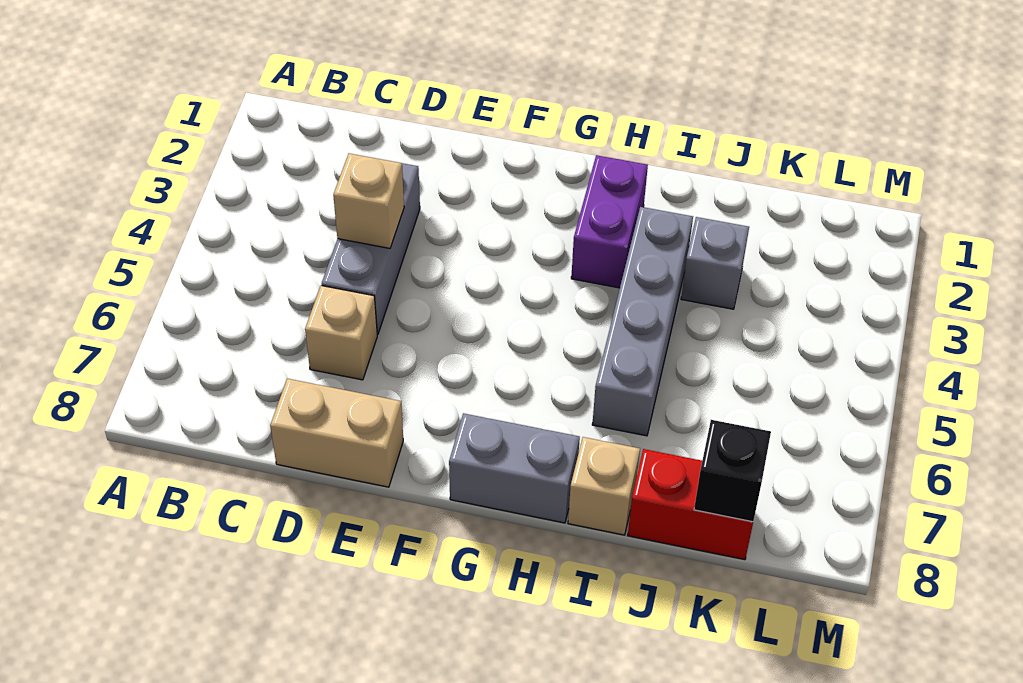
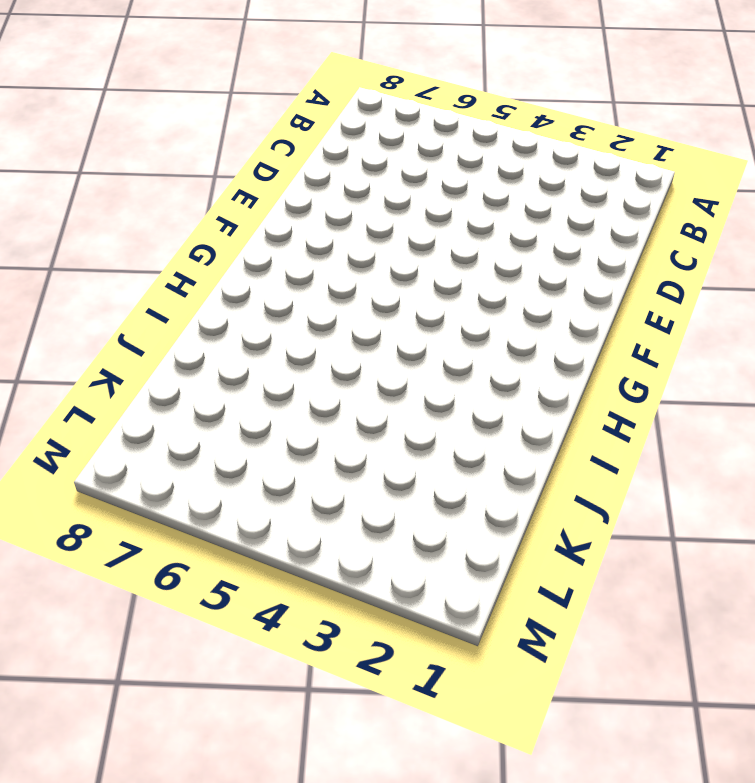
none -> grey 1x3 brick [322,163,420,334]
none -> tan 1x1 brick [305,286,377,380]

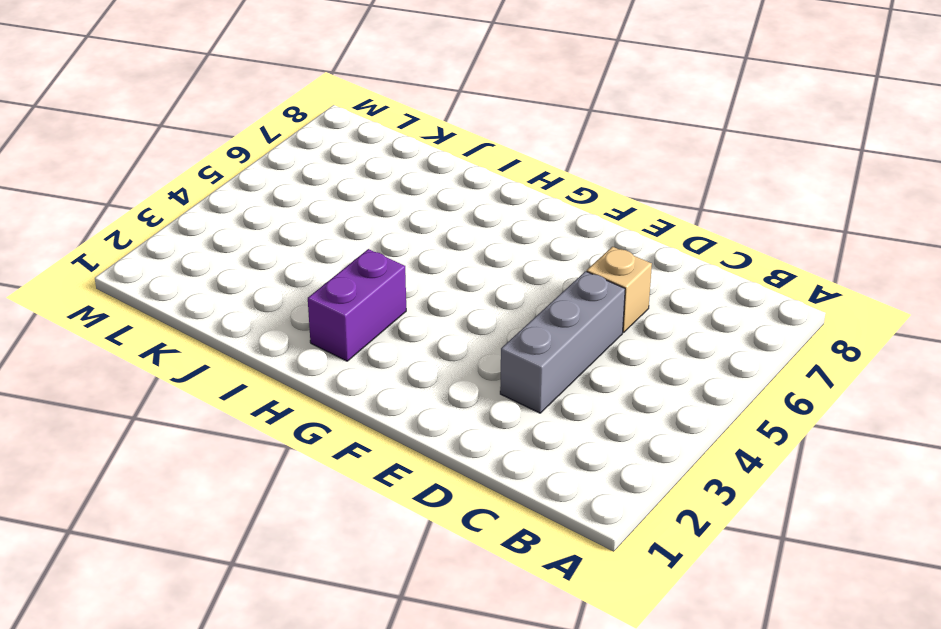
none -> tan 1x2 brick [270,379,403,487]
none -> grey 1x2 brick [449,413,580,523]

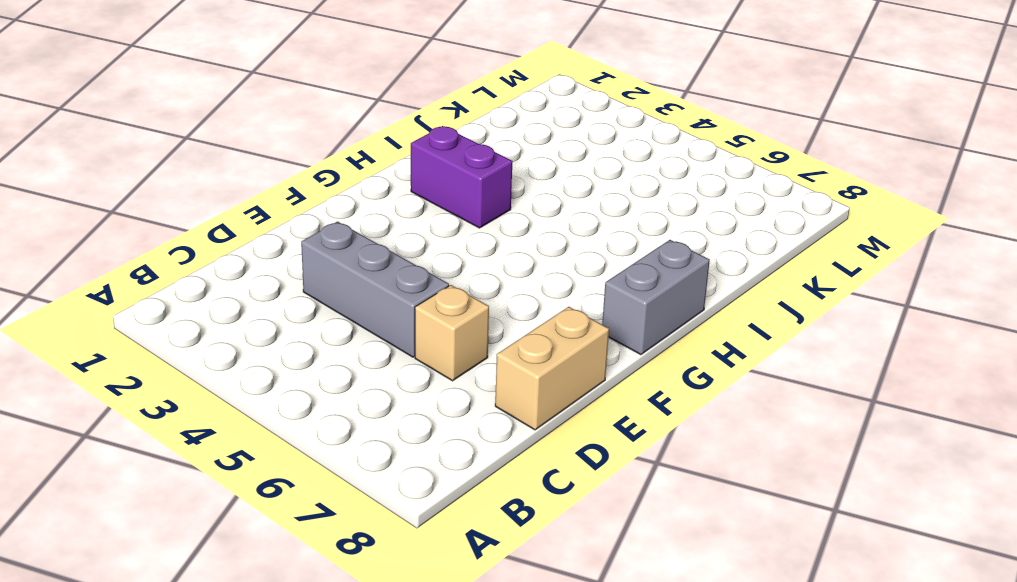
none -> grey 1x4 brick [592,207,693,436]
none -> tan 1x1 brick [568,437,640,535]

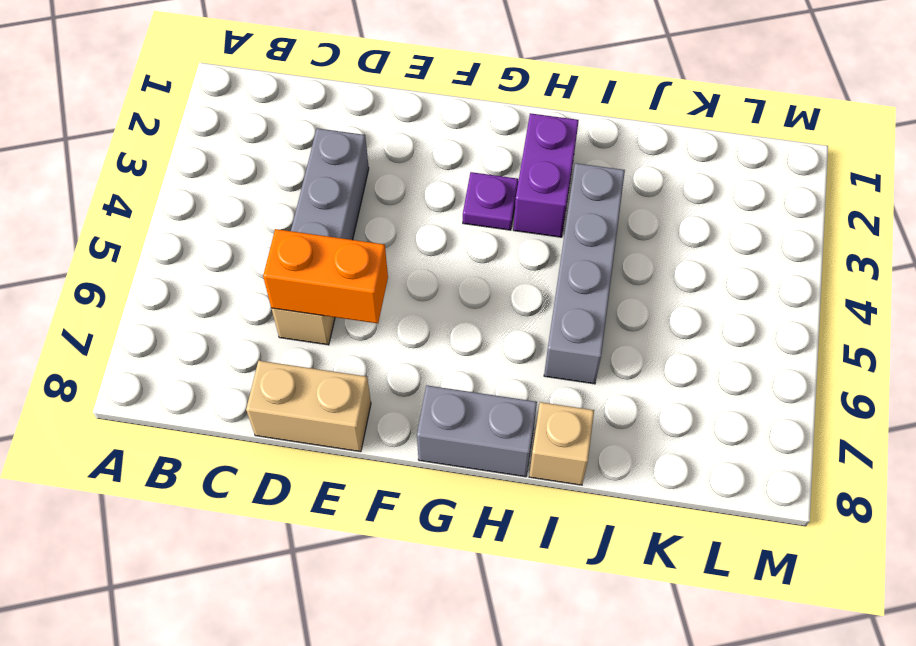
orange 1x2 brick [263,229,388,323] -> none
purple 1x1 plate [463,172,518,230] -> none
none -> grey 1x1 brick [681,217,749,309]
none -> red 1x2 brick [628,449,753,560]

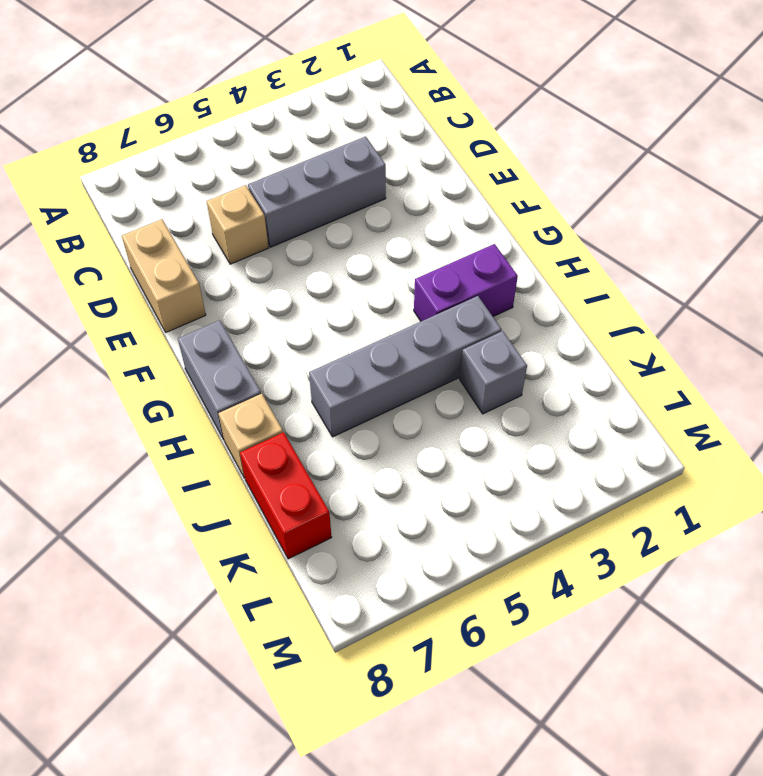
none -> tan 1x1 brick [333,154,404,248]
none -> black 1x1 brick [694,420,771,522]

